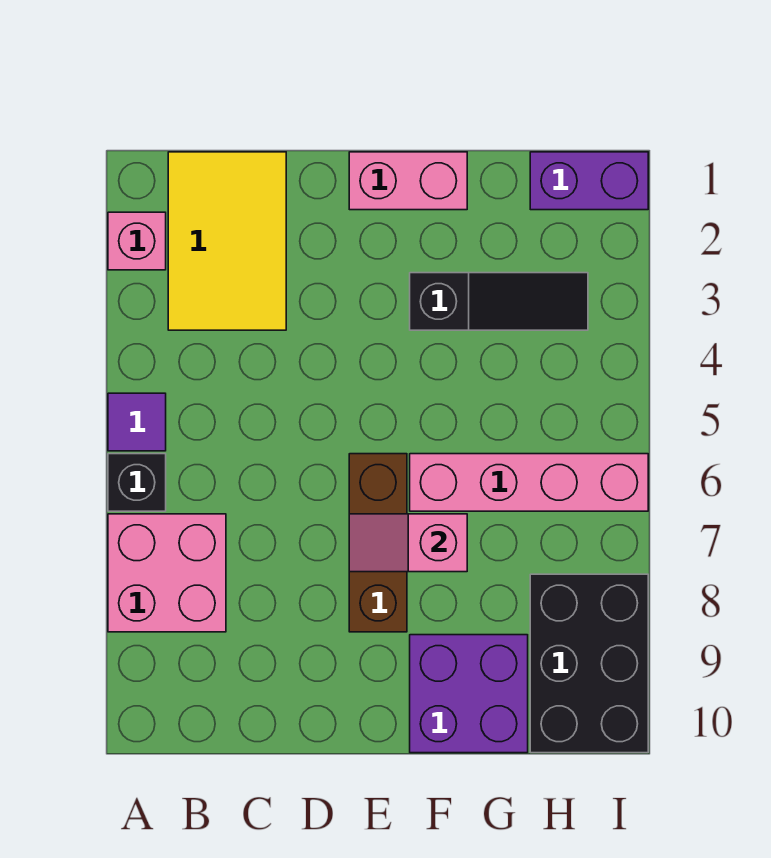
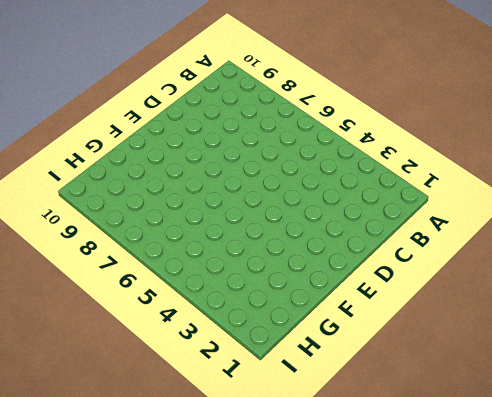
none -> pink 1x1 brick [108,212,166,270]
none -> purple 1x1 tile [108,393,166,451]
none -> black 1x1 brick [108,454,166,511]

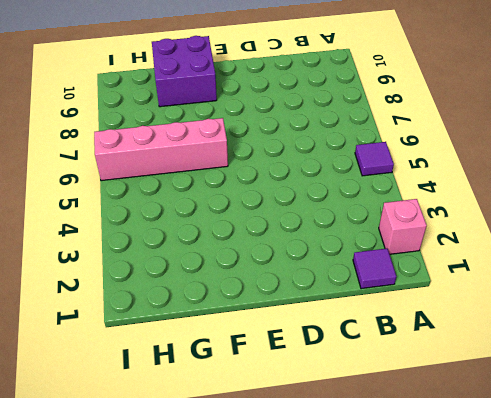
purple 1x1 tile [353,248,396,289] -> yellow 2x3 tile [168,152,286,330]
none -> black 1x1 brick [108,454,166,511]
none -> pink 2x2 brick [108,514,226,632]
none -> pink 1x2 brick [349,152,467,210]

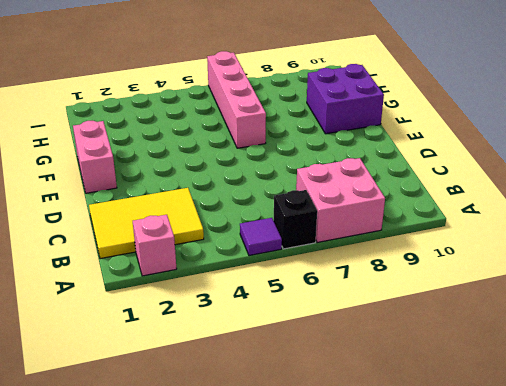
none -> brown 1x3 brick [349,454,407,632]
none -> black 1x3 slope [410,273,588,330]
none -> purple 1x2 brick [530,152,648,210]

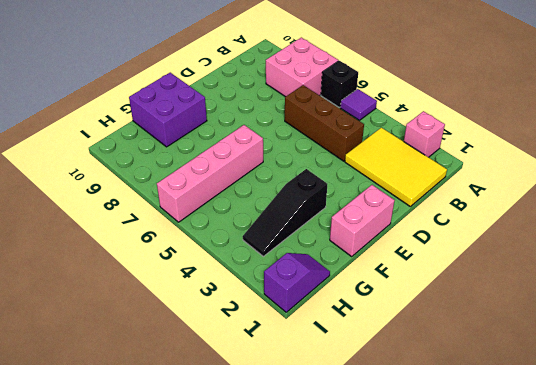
brown 1x3 brick [285,85,364,161] -> brown 1x3 brick moved to [349,454,407,632]
purple 1x2 slope [264,253,330,312] -> purple 1x2 brick [530,152,648,210]
none -> black 2x3 brick [530,574,648,753]
none -> pink 1x2 slope [349,514,467,572]

